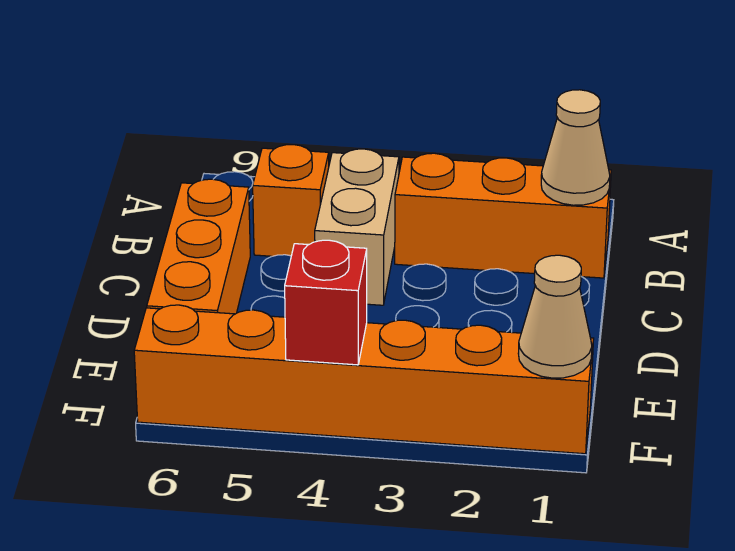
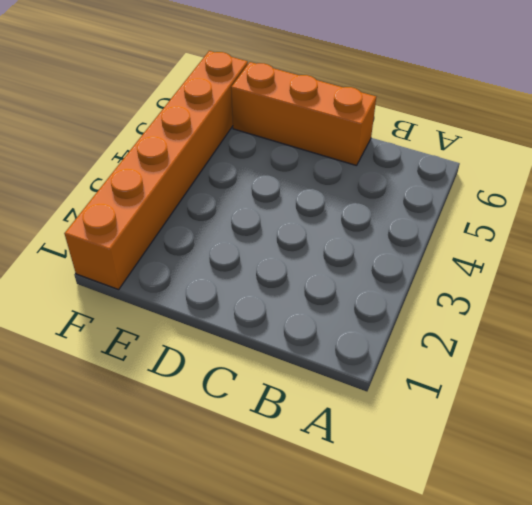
none -> orange 1x3 brick [395,153,611,278]
none -> tan 1x2 brick [315,149,399,305]

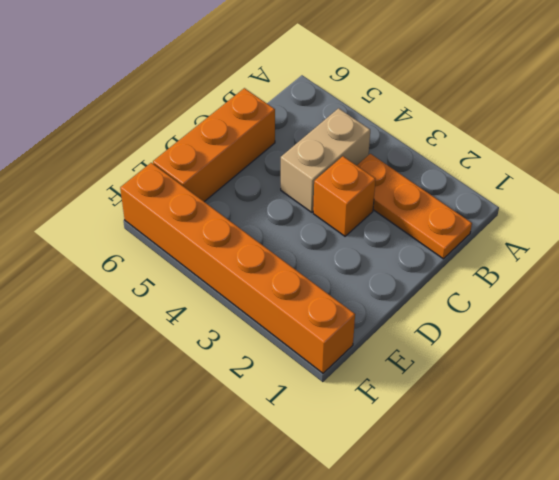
orange 1x3 plate [357,154,472,259] -> orange 1x3 brick [395,153,611,278]
orange 1x1 brick [313,156,376,236] -> orange 1x1 brick moved to [253,145,329,256]
none -> tan 1x1 cone [541,90,610,205]
none -> tan 1x1 cone [518,255,592,378]

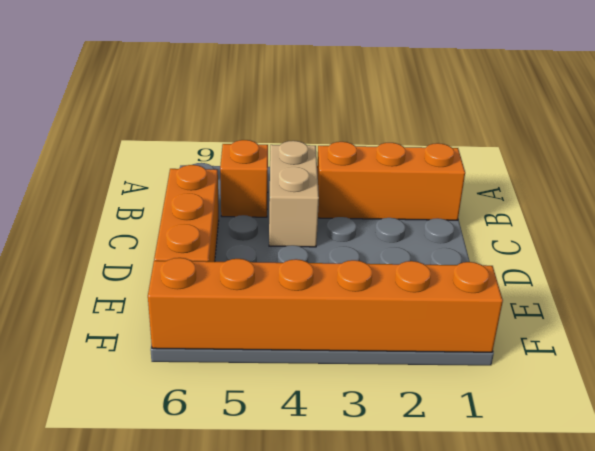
none -> tan 1x1 cone [541,90,610,205]
none -> tan 1x1 cone [518,255,592,378]

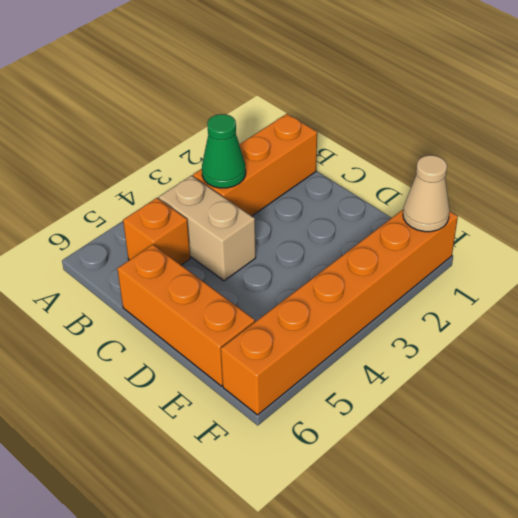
green 1x1 cone [202,114,246,188] -> none
none -> tan 1x1 cone [541,90,610,205]
none -> red 1x1 brick [285,240,367,365]

